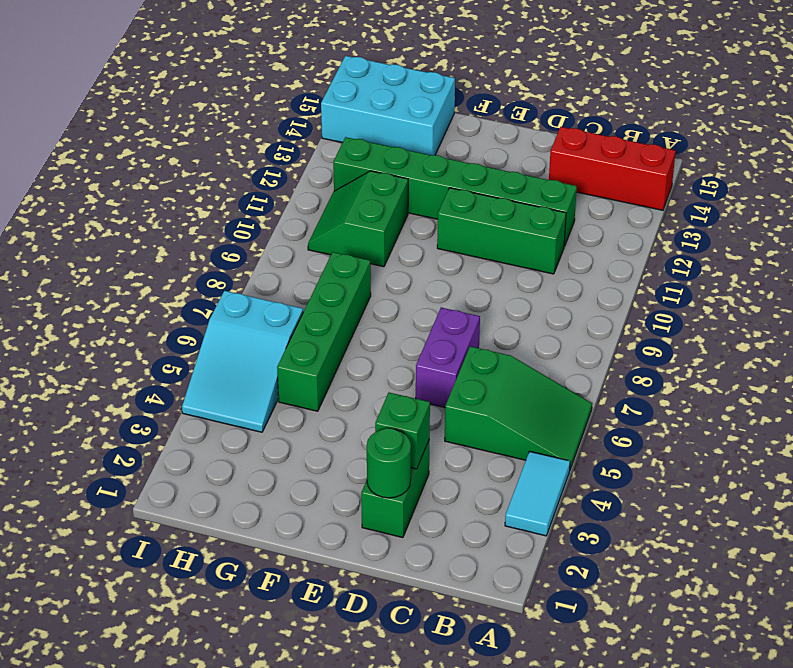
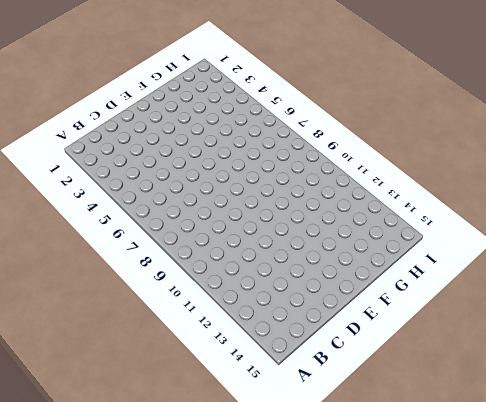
none -> cyan 1x2 tile [505,451,570,536]
none -> green 2x3 slope [445,346,592,469]
none -> red 1x3 brick [549,127,676,210]

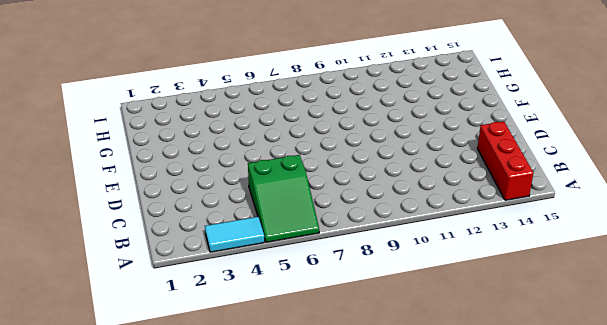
none -> green 1x3 brick [437,188,566,274]
none -> green 1x6 brick [333,137,577,247]
none -> green 1x2 brick [361,439,430,538]

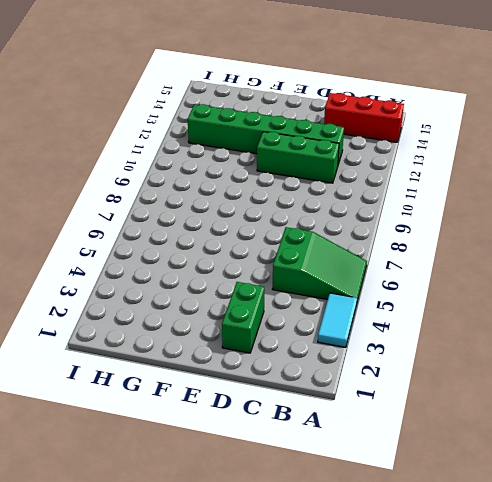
none -> purple 1x2 brick [416,308,480,407]
none -> green 1x4 brick [277,252,371,411]
none -> green 2x2 slope [308,171,408,267]

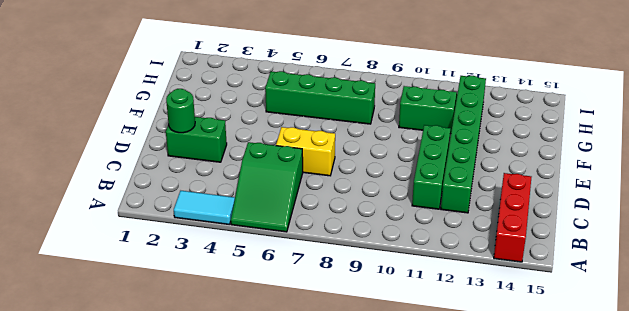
yellow 1x2 brick [276,127,335,176] -> purple 1x2 brick [416,308,480,407]
none -> cyan 2x3 brick [321,56,455,155]
none -> cyan 2x3 slope [182,291,303,432]
none -> green 1x1 brick [375,393,430,469]

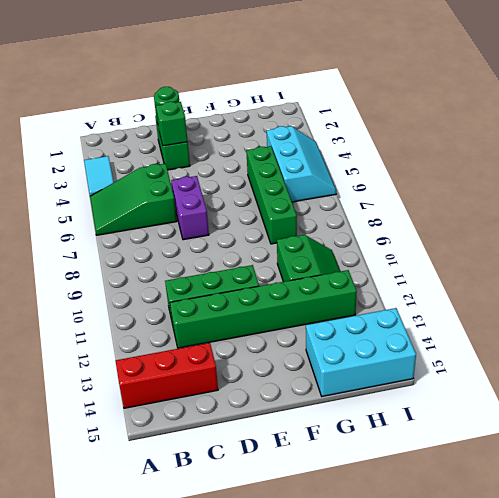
cyan 2x3 slope [267,126,336,202] -> cyan 2x3 slope turned to [182,291,303,432]

